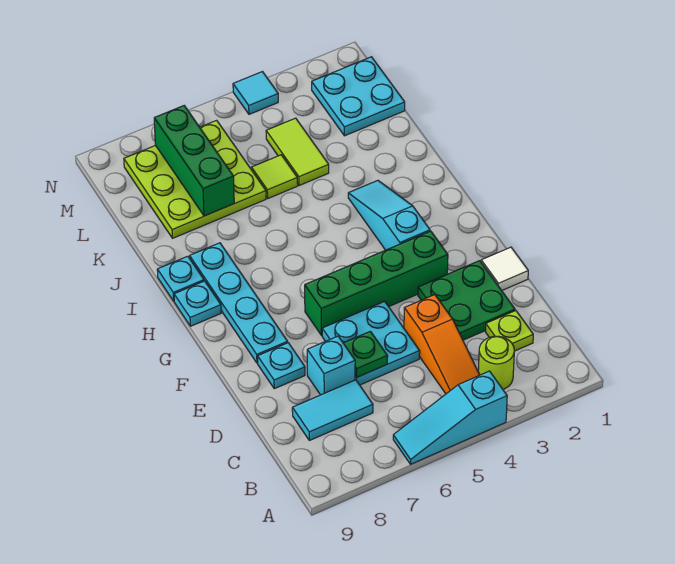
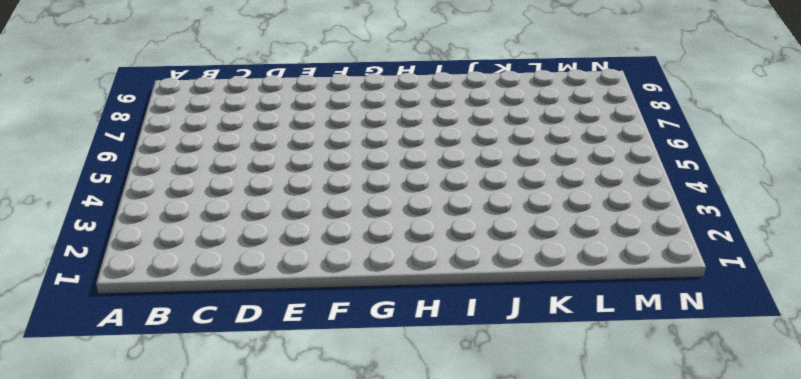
none -> cyan 1x3 slope [393,371,507,464]
none -> lime 1x1 round brick [478,336,514,389]
none -> orange 1x3 slope [404,295,480,394]

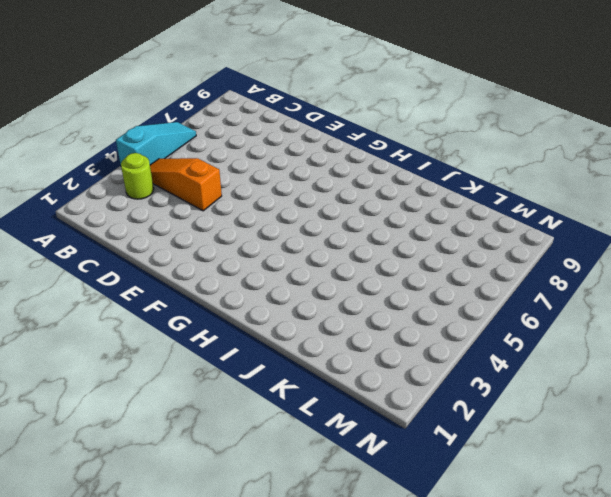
none -> lime 1x1 plate [485,311,533,351]
none -> cyan 1x2 tile [292,380,373,440]
none -> green 2x2 plate [418,261,515,340]

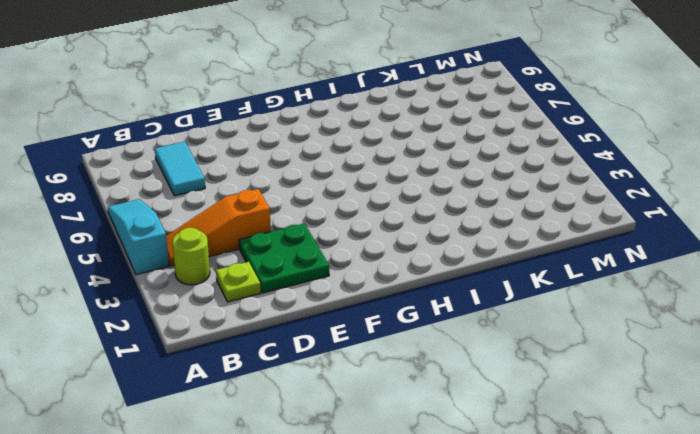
none -> cyan 2x2 plate [322,301,420,385]
none -> cyan 1x1 brick [307,336,355,395]
none -> white 1x1 tile [481,247,528,290]

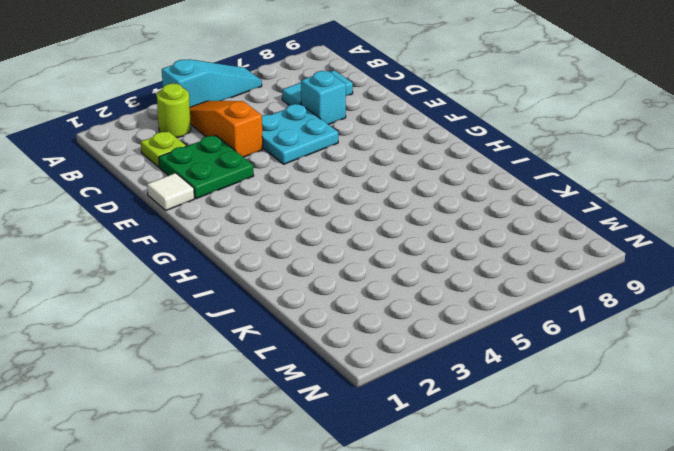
none -> cyan 1x1 plate [258,343,305,389]
none -> green 1x4 brick [305,231,448,335]
none -> cyan 1x4 plate [190,243,288,363]

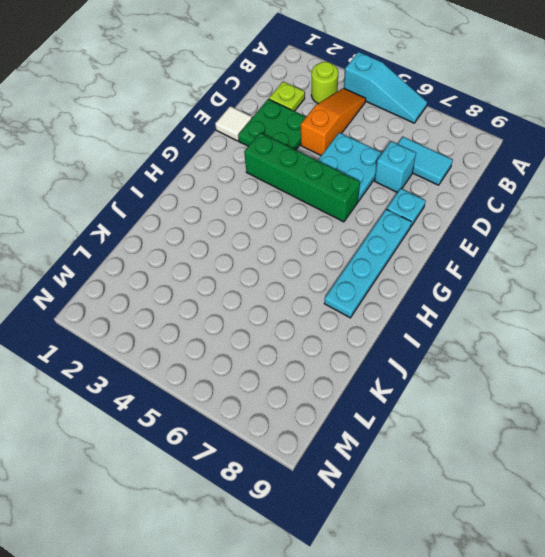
none -> cyan 1x3 slope [348,180,430,250]
none -> cyan 1x1 plate [174,281,221,326]
none -> cyan 1x1 plate [157,256,204,301]

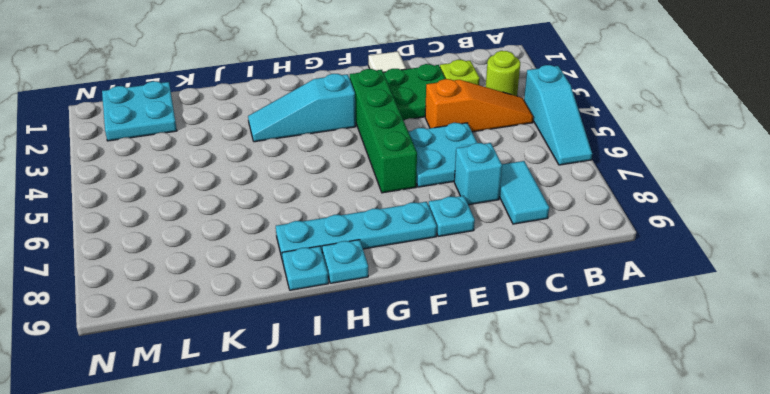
none -> lime 1x2 tile [266,118,329,186]
none -> lime 1x1 tile [251,155,298,198]
none -> lime 3x3 plate [124,120,266,238]

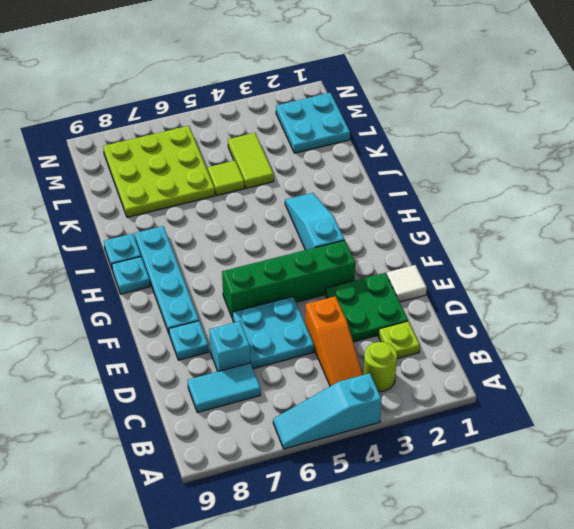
none -> cyan 1x1 tile [233,72,278,114]
none -> green 1x1 plate [343,331,388,377]
none -> green 1x3 brick [154,106,234,216]

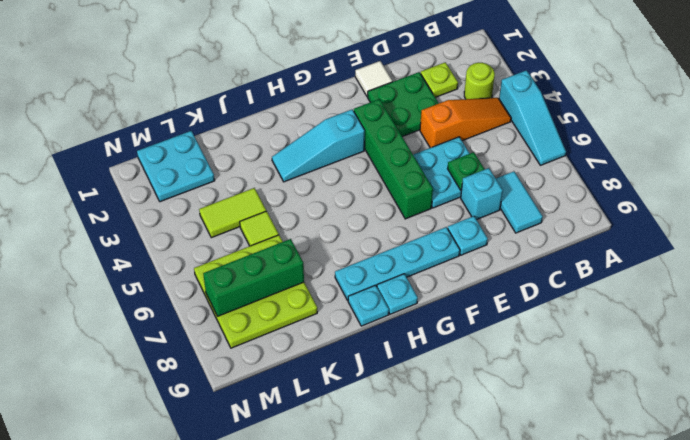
none -> cyan 1x1 tile [233,72,278,114]

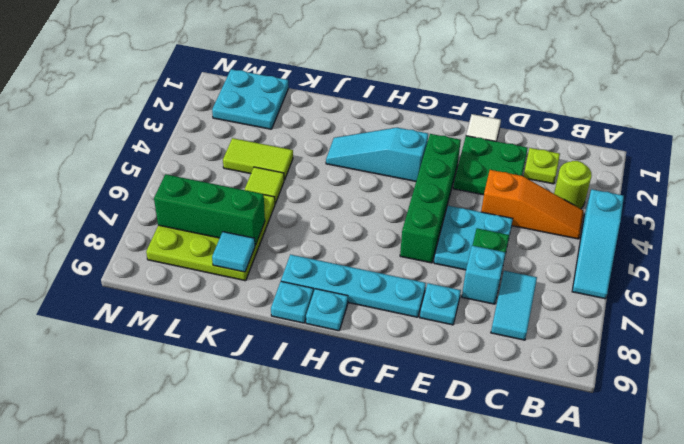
cyan 1x1 tile [212,232,255,272] -> cyan 1x1 tile moved to [233,72,278,114]

